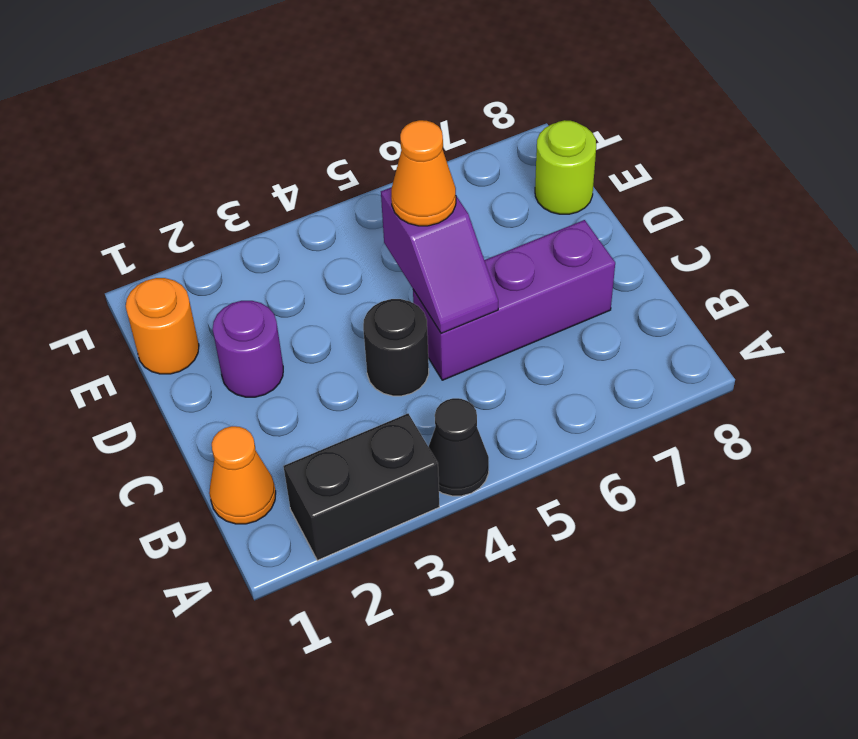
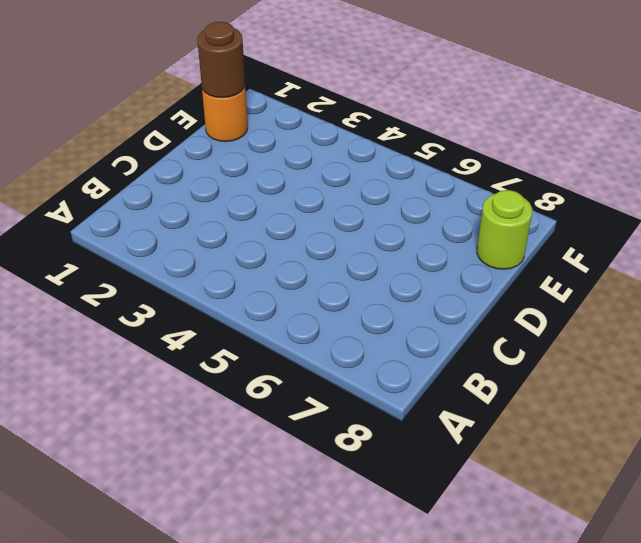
brown 1x1 round brick [197,22,245,98] -> none
none -> black 1x2 brick [284,414,439,560]
none -> black 1x1 cone [429,398,489,496]

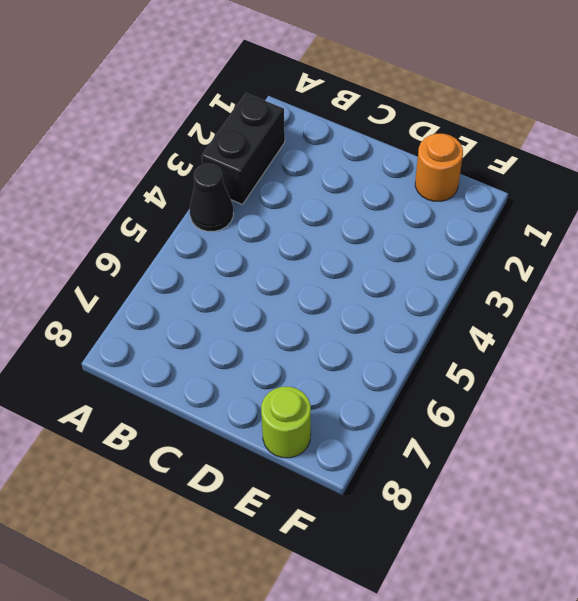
none -> orange 1x1 cone [209,426,276,524]
none -> black 1x1 round brick [363,299,429,396]

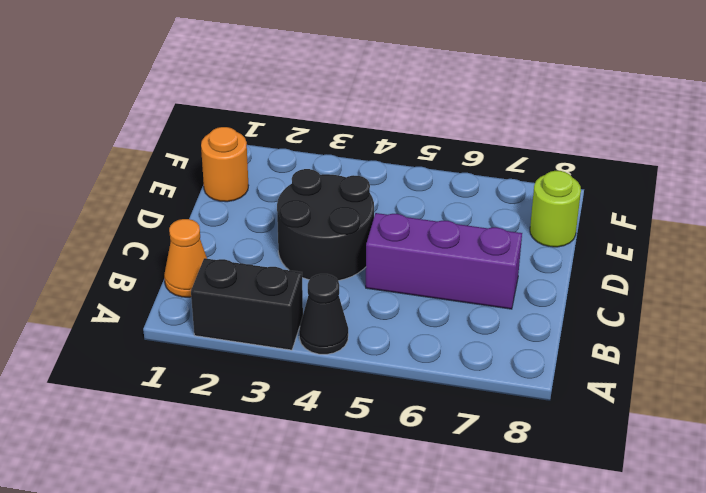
black 2x2 round brick [277,169,374,281] -> black 1x1 round brick [363,299,429,396]
none -> purple 1x1 round brick [213,301,283,397]
none -> purple 1x2 slope [381,187,498,333]

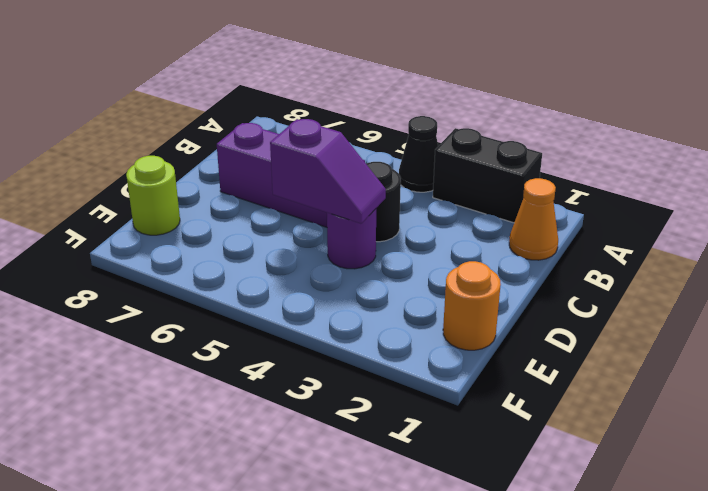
purple 1x1 round brick [327,209,376,269] -> purple 1x1 round brick moved to [213,301,283,397]
purple 1x2 slope [270,119,386,224] -> purple 1x2 slope turned to [381,187,498,333]
none -> orange 1x1 cone [391,120,456,226]

